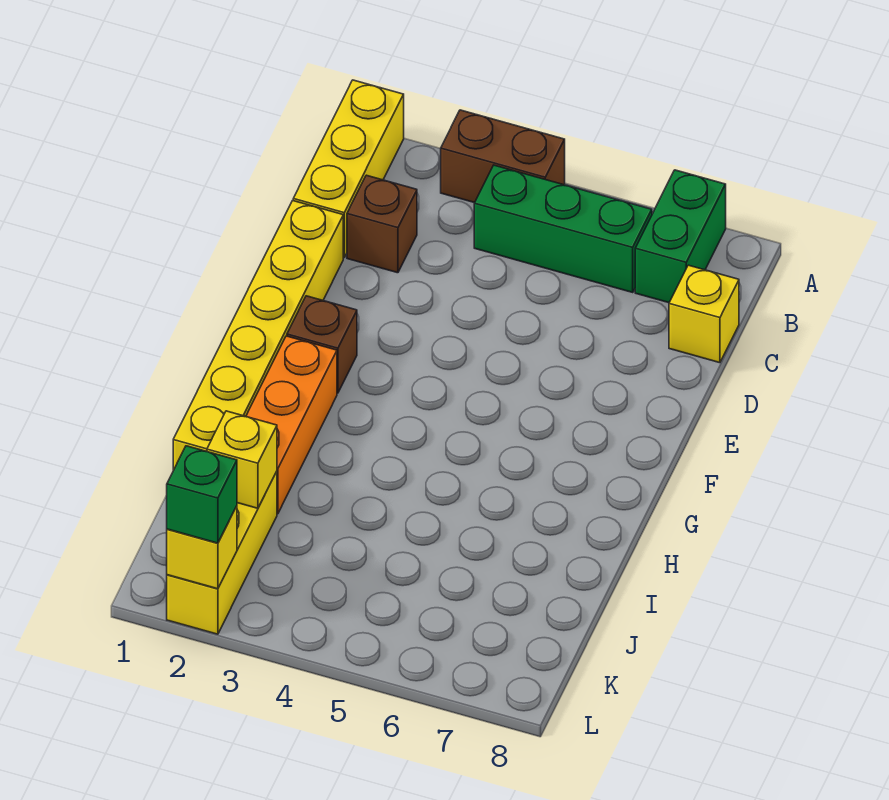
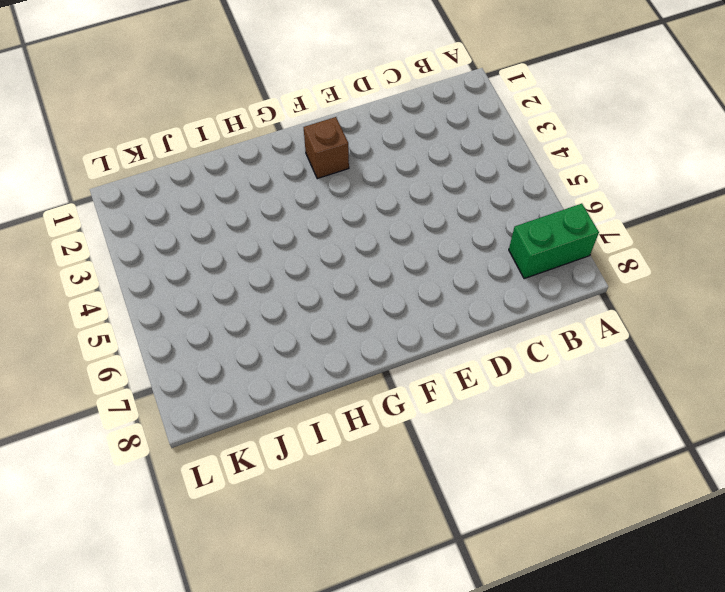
none -> yellow 1x3 brick [293,80,404,258]
none -> brown 1x2 brick [441,110,565,203]
none -> green 1x3 brick [474,165,652,292]

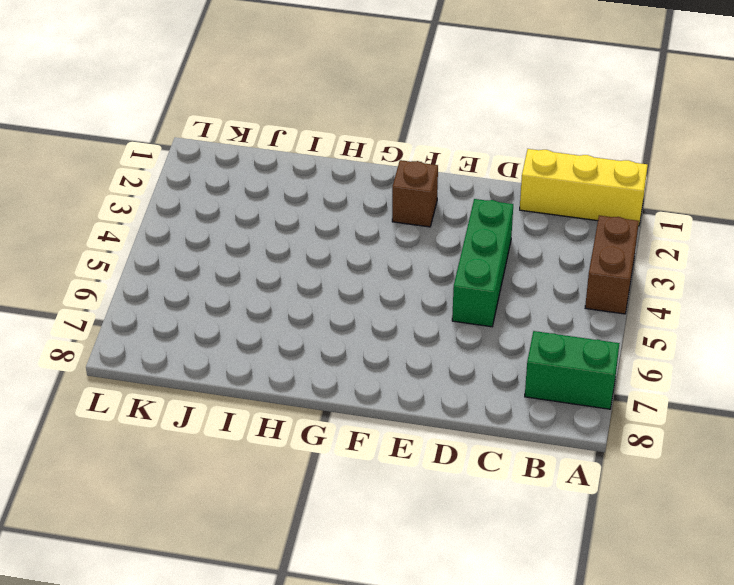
green 1x3 brick [452,199,513,327] -> green 1x3 brick moved to [474,165,652,292]
none -> brown 1x1 brick [347,175,417,273]
none -> yellow 1x1 brick [669,265,739,363]
none -> yellow 1x6 brick [173,201,343,470]

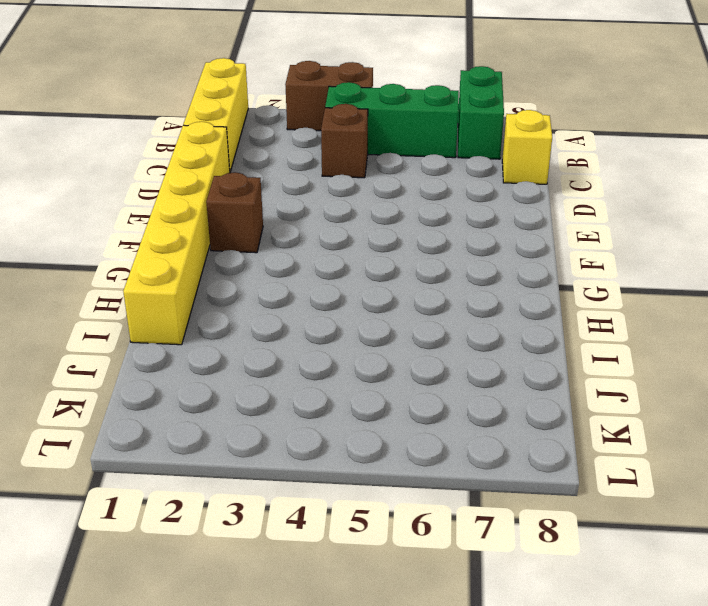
brown 1x1 brick [321,104,368,178] -> brown 1x1 brick moved to [347,175,417,273]
none -> orange 1x3 brick [246,336,337,514]
none -> yellow 1x3 brick [167,471,277,634]
none -> yellow 1x1 brick [207,411,277,508]

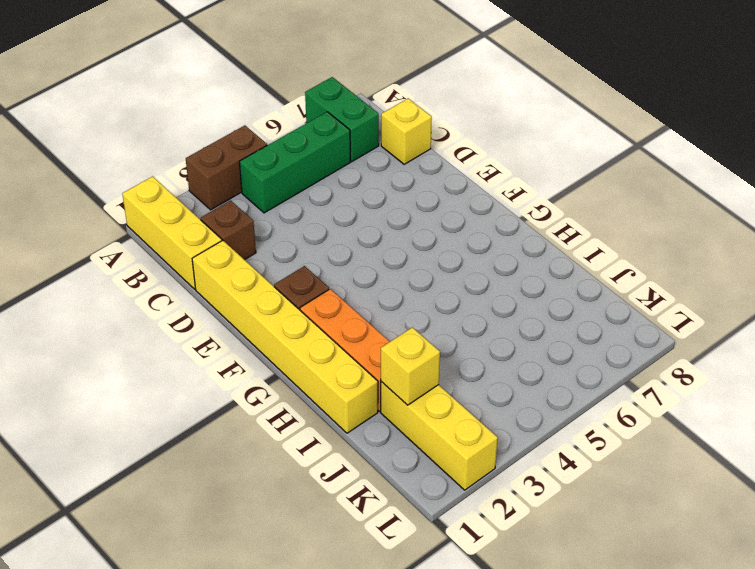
none -> yellow 1x1 brick [167,506,237,589]
none -> green 1x1 brick [167,446,237,543]

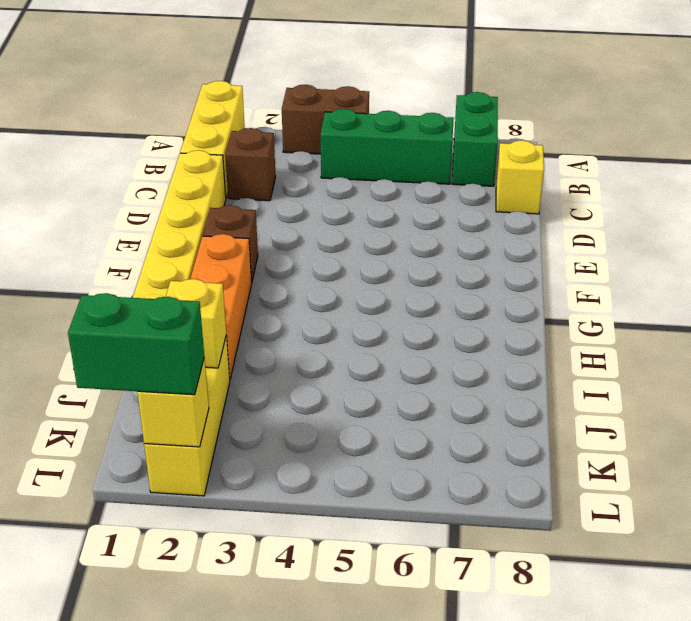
green 1x2 brick [68,293,204,395] -> green 1x1 brick [167,446,237,543]

